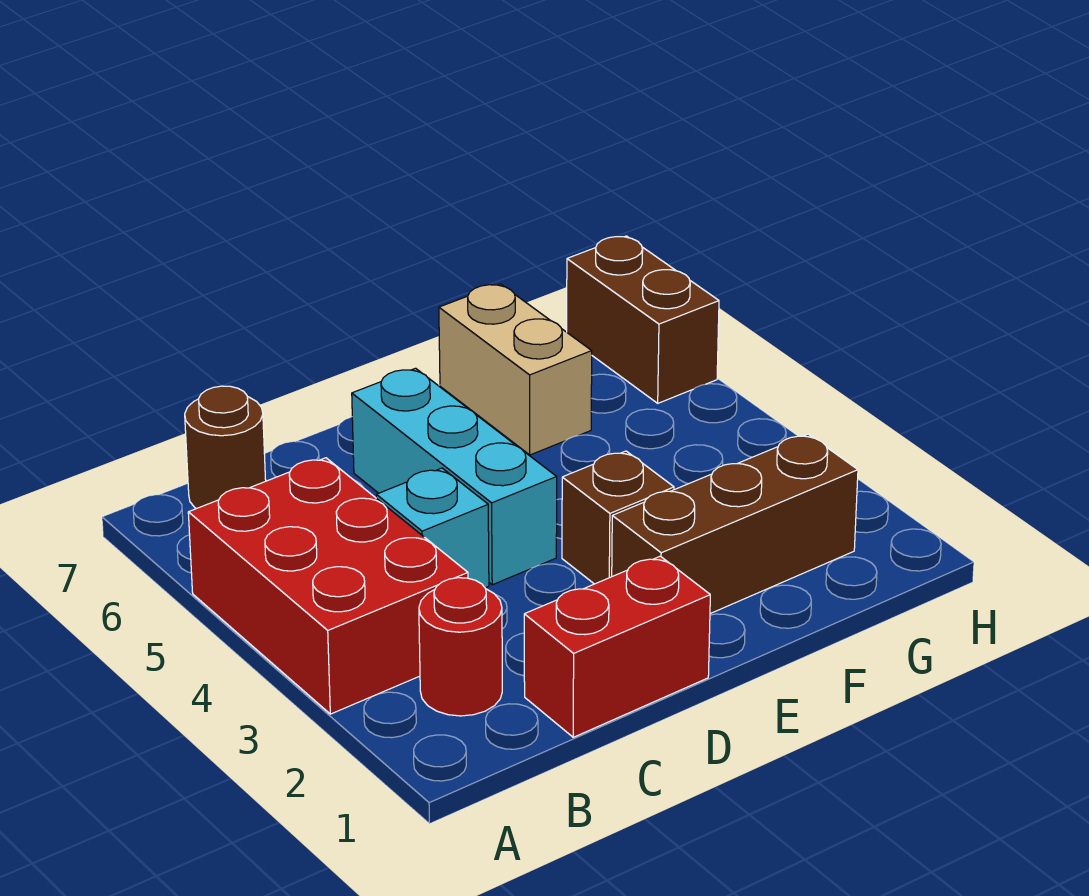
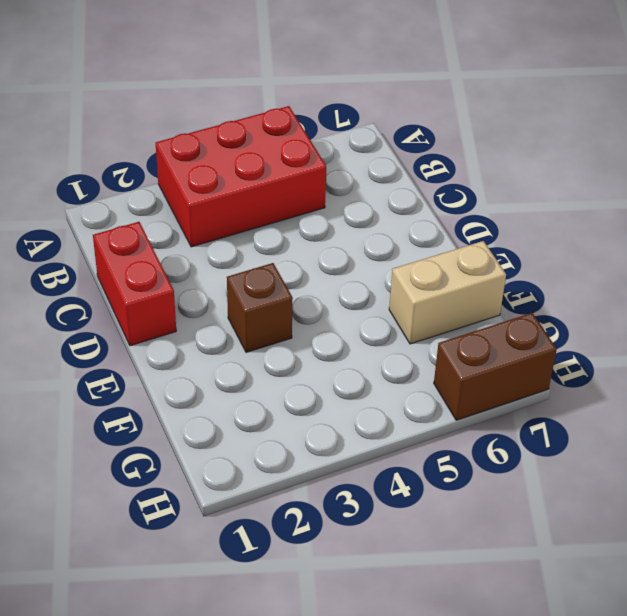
none -> red 1x1 round brick [419,578,502,716]
none -> brown 1x1 round brick [185,386,266,509]

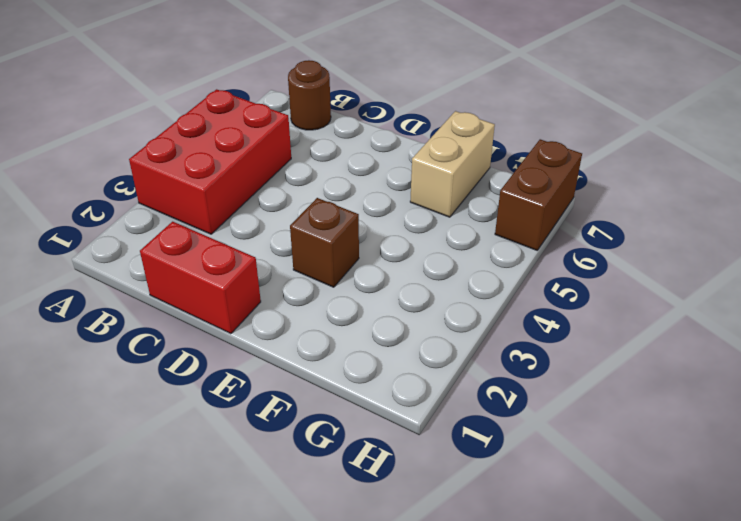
none -> red 1x1 round brick [419,578,502,716]
none -> cyan 1x1 brick [376,468,489,588]

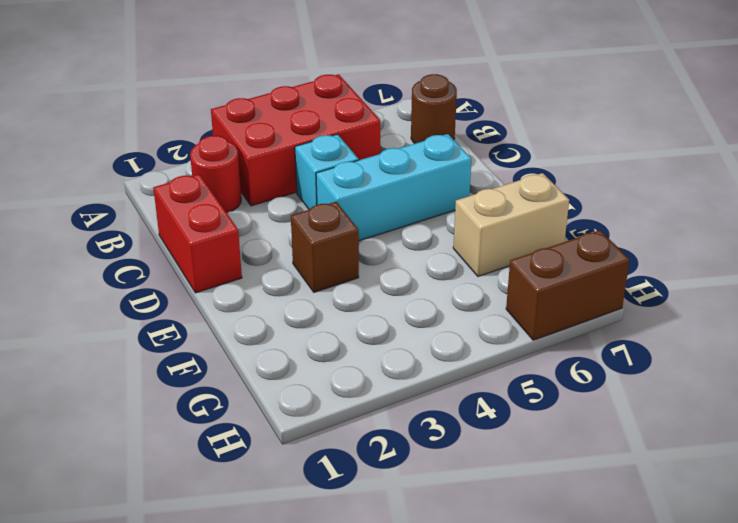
none -> brown 1x3 brick [612,434,858,614]

